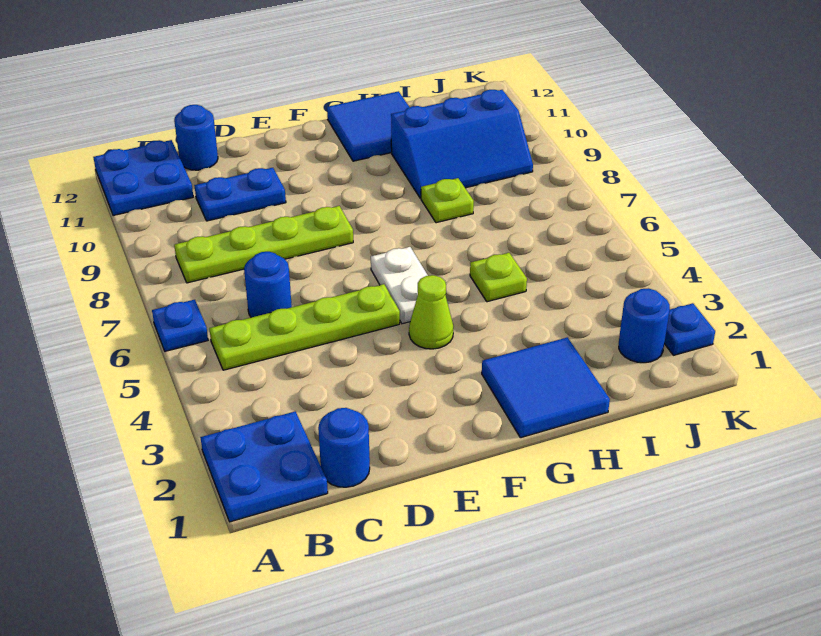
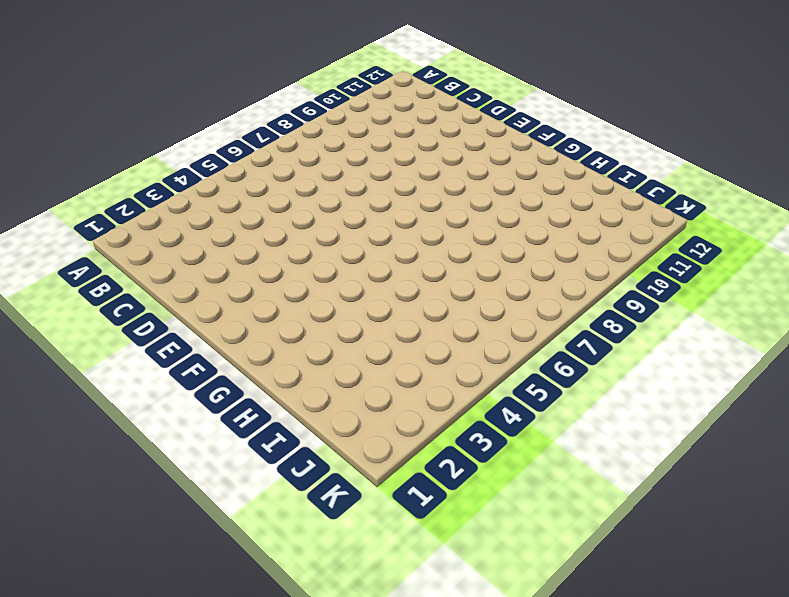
none -> blue 2x2 plate [200,412,328,522]
none -> blue 1x1 plate [152,300,208,351]
none -> blue 2x2 plate [93,140,193,216]

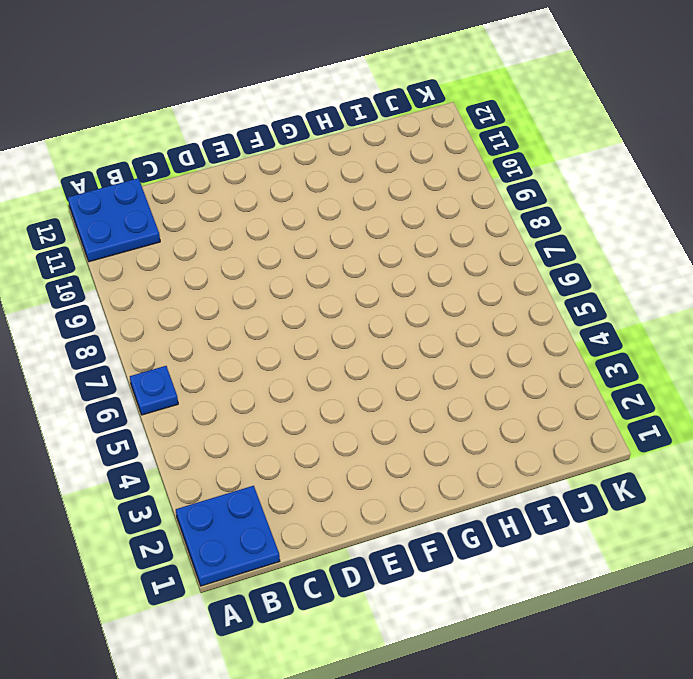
none -> lime 1x4 plate [209,284,400,370]
none -> lime 1x4 plate [174,206,353,283]
none -> blue 1x1 round brick [318,408,370,487]

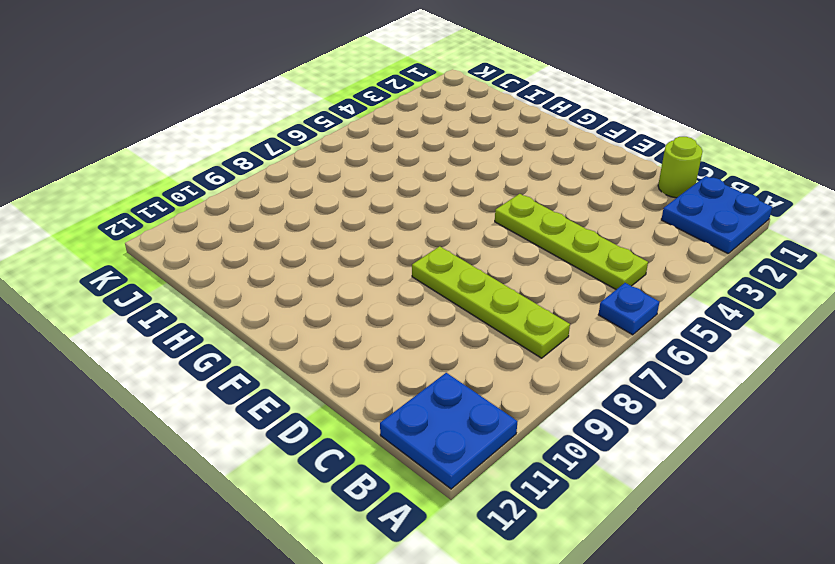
lime 1x1 round brick [658,137,703,198] -> blue 1x1 round brick [318,408,370,487]
none -> blue 1x1 round brick [244,252,292,317]
none -> blue 1x2 plate [194,168,286,221]
none -> blue 1x1 round brick [174,105,218,170]

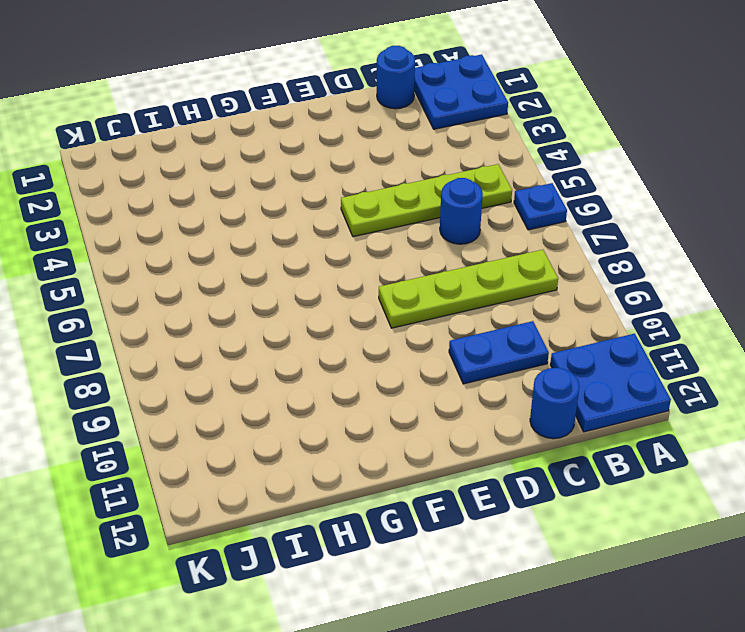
none -> lime 1x1 cone [409,275,453,349]
none -> white 1x2 plate [371,247,428,324]
none -> blue 2x2 tile [482,337,610,438]

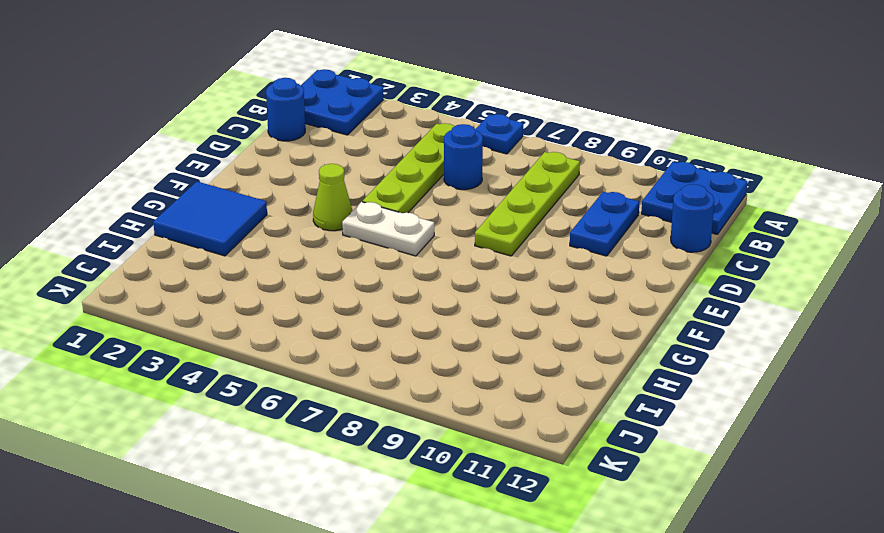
none -> blue 2x2 tile [327,91,409,161]
none -> lime 1x1 plate [470,253,527,302]
none -> lime 1x1 plate [421,178,474,223]

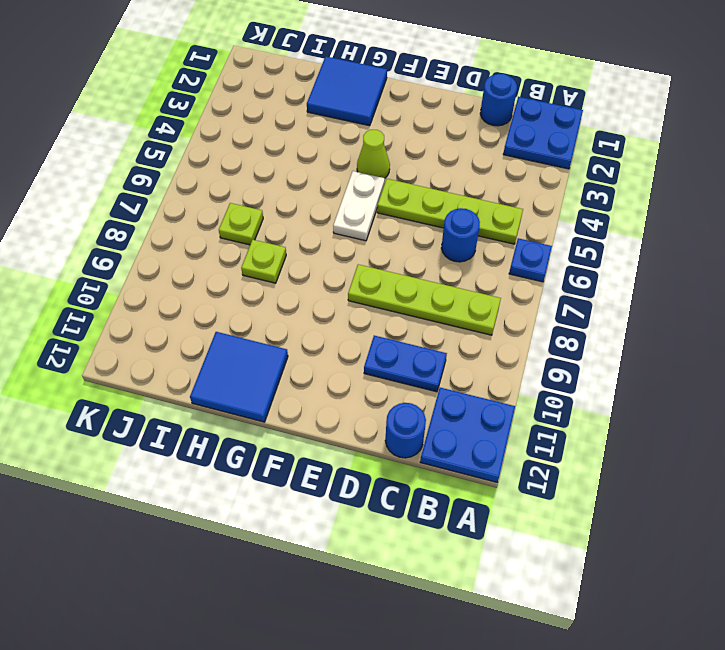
lime 1x1 plate [219,203,263,245] -> lime 1x1 plate moved to [470,253,527,302]
none -> blue 2x3 slope [391,90,533,198]
none -> blue 1x1 round brick [619,288,670,363]
none -> blue 1x1 plate [664,303,715,355]

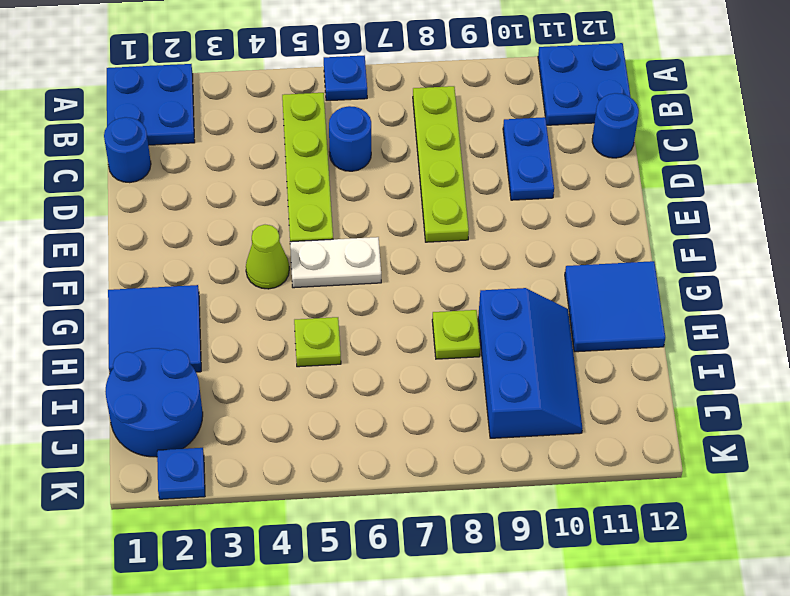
blue 2x3 slope [478,288,582,438] -> blue 2x3 slope turned to [391,90,533,198]
blue 2x2 round brick [105,348,203,457] -> blue 1x1 round brick [619,288,670,363]

